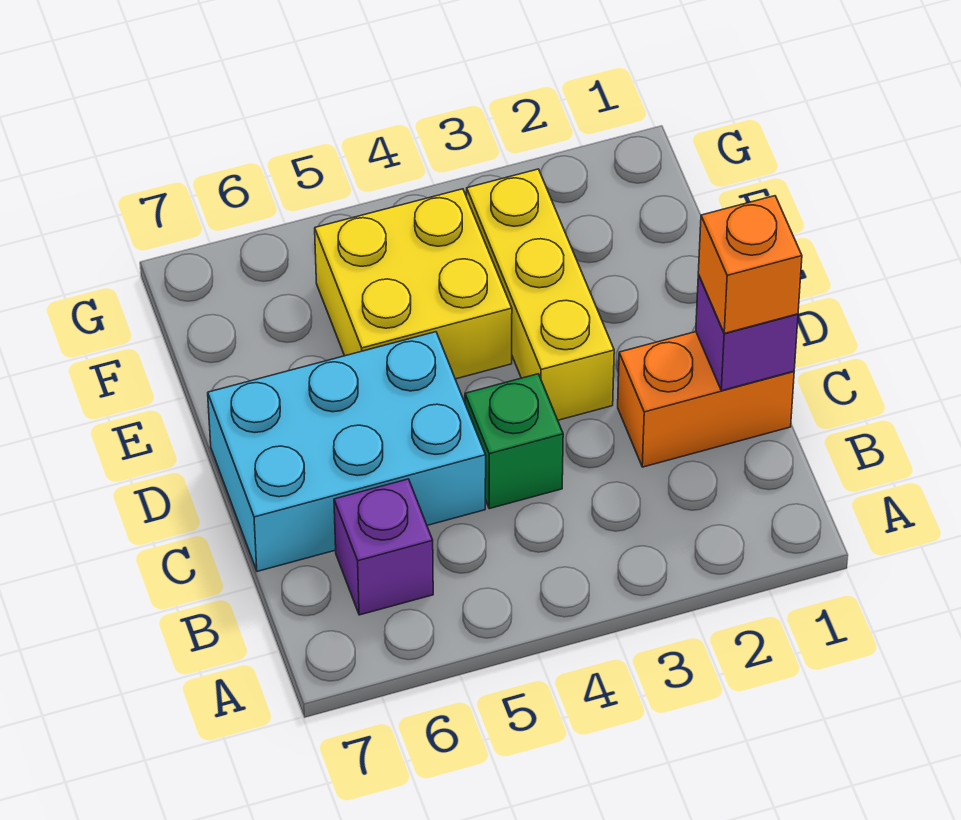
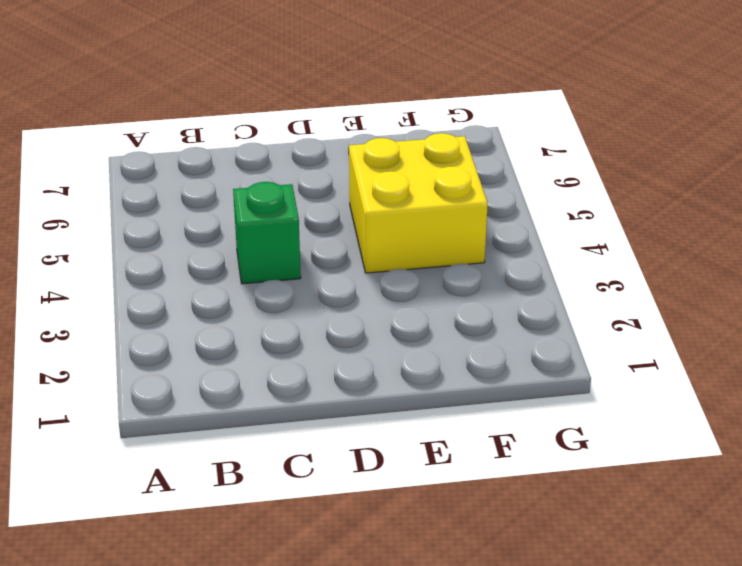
none -> purple 1x1 brick [334,479,433,615]
none -> orange 1x2 brick [618,332,794,467]

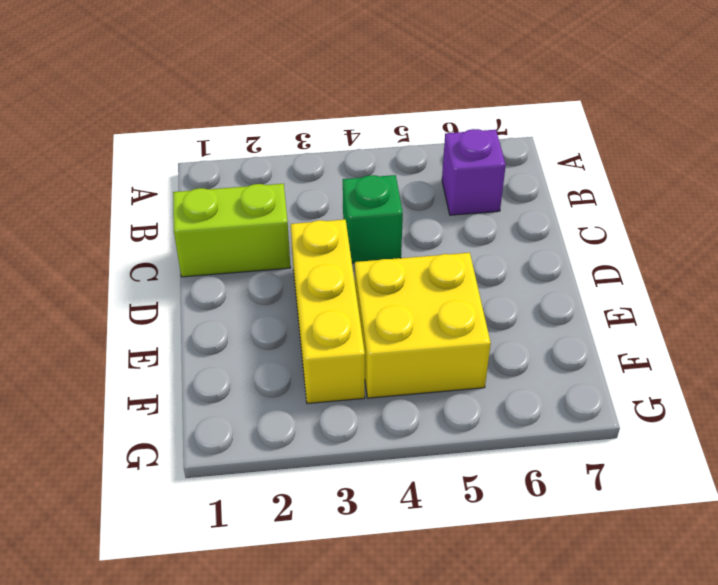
lime 1x2 brick [173,184,291,277] -> orange 1x2 brick [618,332,794,467]
none -> cyan 2x3 brick [208,332,486,571]
none -> purple 1x1 brick [696,275,798,391]

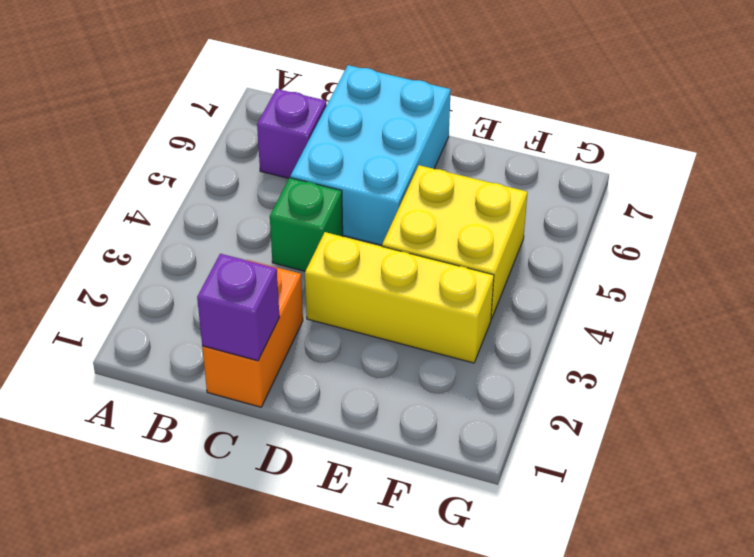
none -> orange 1x1 brick [698,196,802,333]

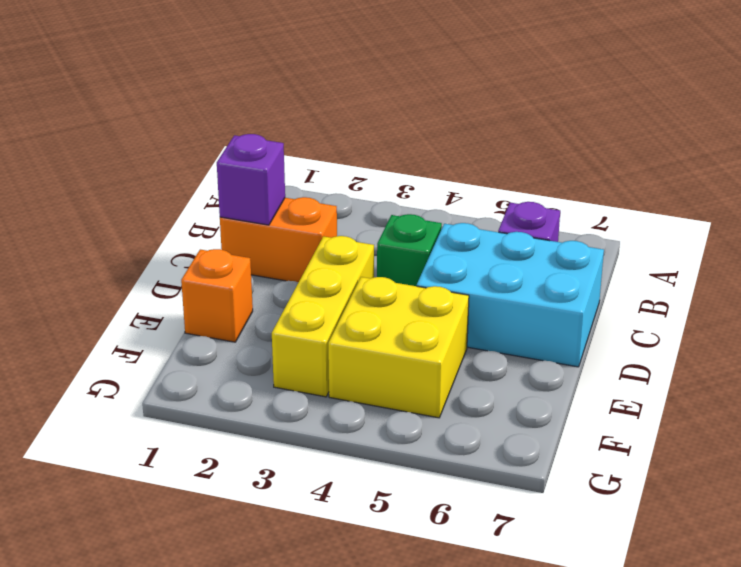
orange 1x1 brick [181,249,253,342] -> orange 1x1 brick moved to [698,196,802,333]

